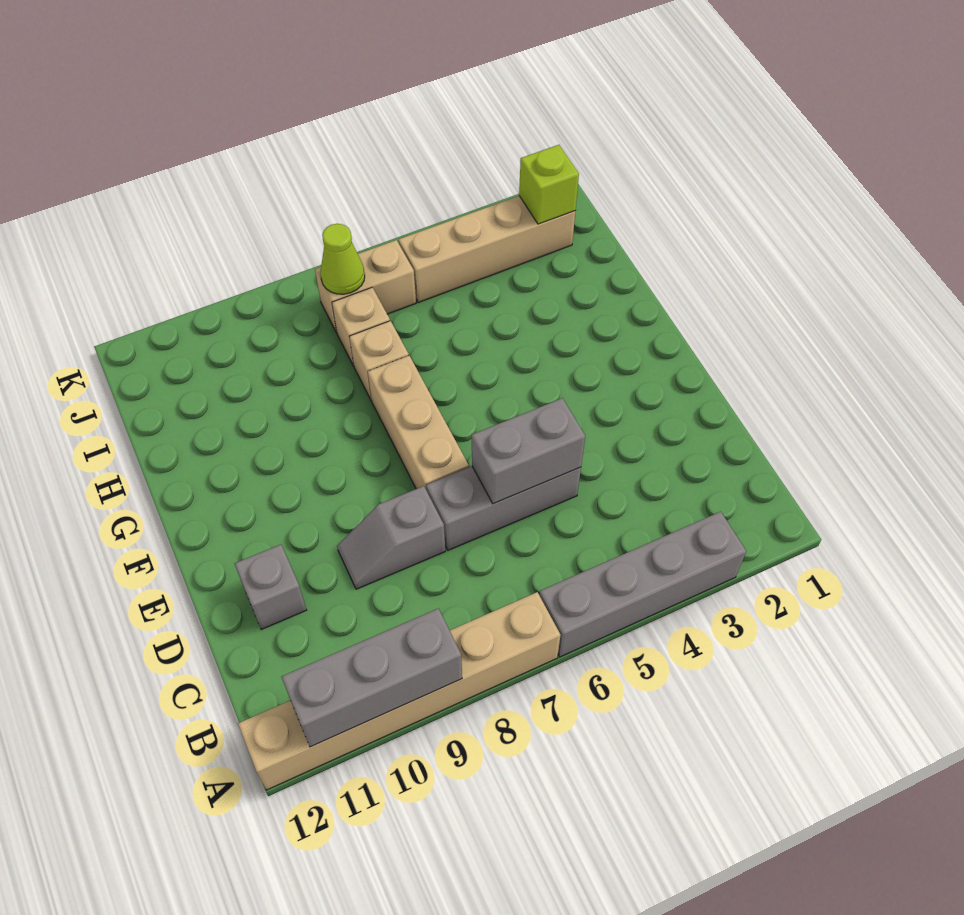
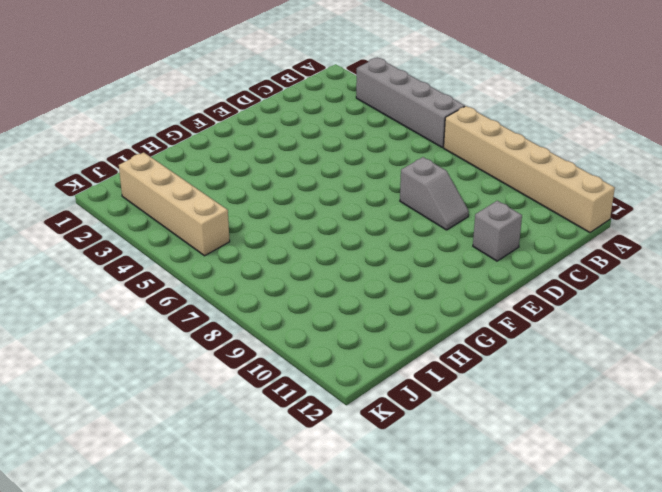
none -> grey 1x3 brick [426,466,581,550]
none -> tan 1x3 brick [368,356,469,490]
none -> tan 1x1 brick [349,321,409,401]

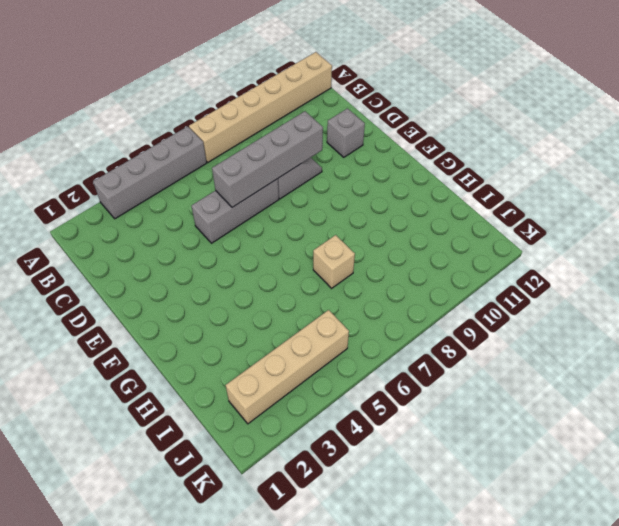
grey 1x4 brick [212,111,323,207] -> grey 1x2 brick [472,398,585,504]
none -> tan 1x3 brick [368,356,469,490]
none -> tan 1x1 brick [332,287,390,366]
none -> tan 1x2 brick [315,240,416,333]

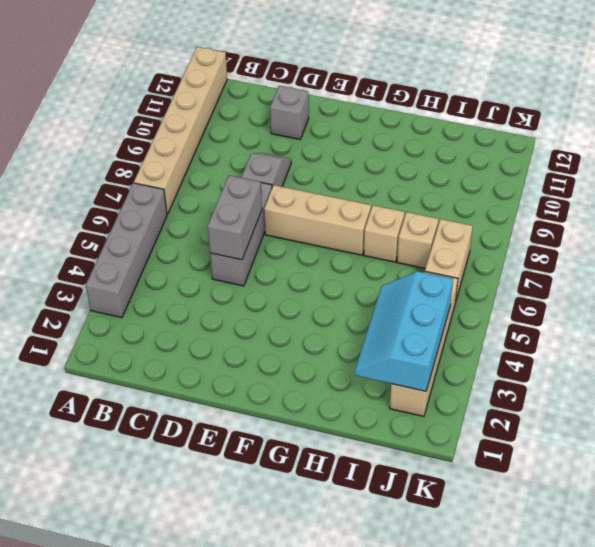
cyan 2x3 slope [355,271,453,391] -> lime 1x1 brick [519,145,579,224]
none -> grey 1x3 brick [282,608,462,747]
none -> lime 1x1 cone [320,224,365,294]

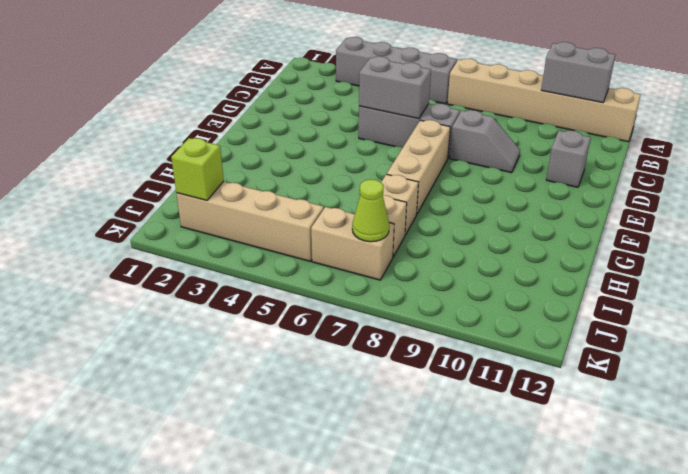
grey 1x2 brick [541,42,615,103] -> grey 1x3 brick [282,608,462,747]

